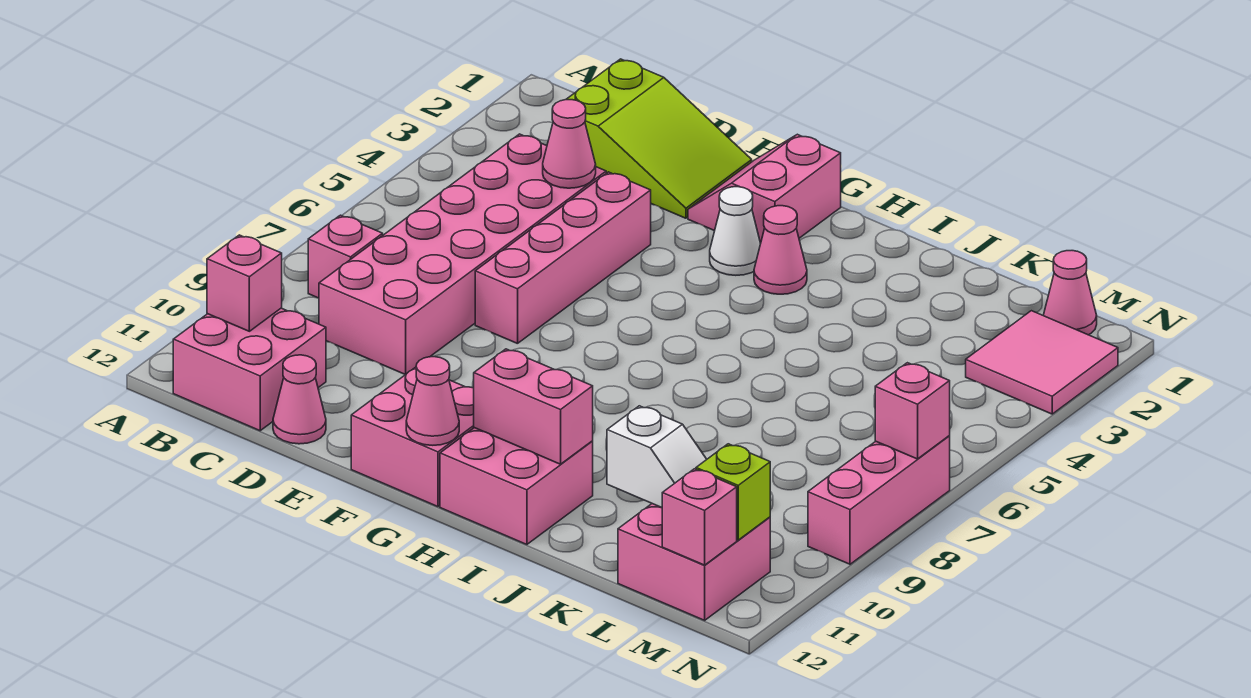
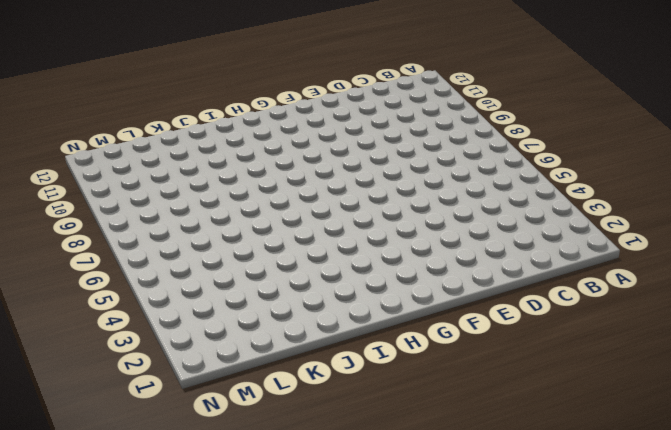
none -> pink 1x1 brick [308,215,383,298]
none -> pink 2x2 brick [173,308,326,431]
none -> lime 2x3 slope [566,59,752,218]

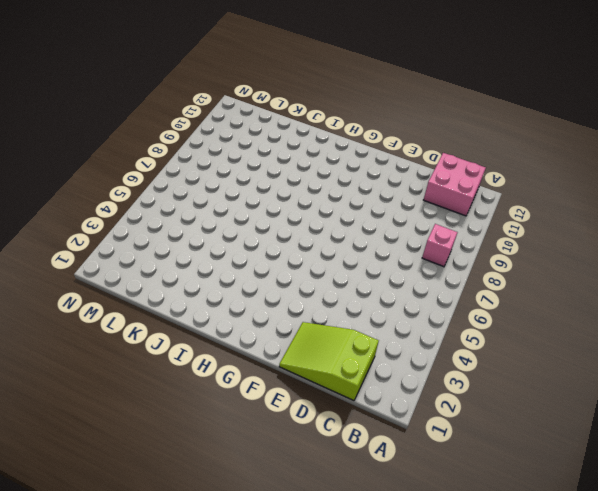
none -> pink 2x6 brick [319,134,606,375]
none -> pink 1x1 cone [273,355,326,444]
none -> pink 1x4 brick [475,172,651,344]

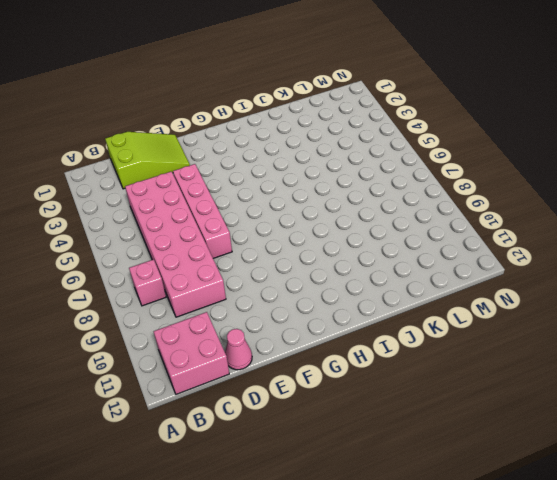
none -> pink 2x2 slope [688,134,841,243]
none -> pink 2x2 brick [351,367,474,507]
none -> white 1x1 cone [710,187,761,275]

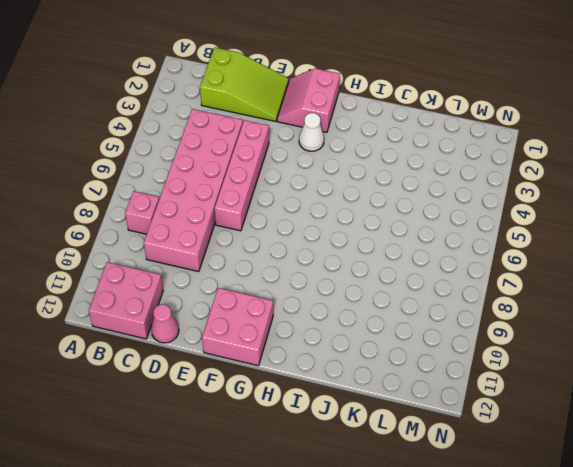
none -> pink 1x1 cone [754,206,807,294]
none -> pink 2x2 brick [440,428,593,545]
none -> pink 2x2 brick [618,504,770,620]

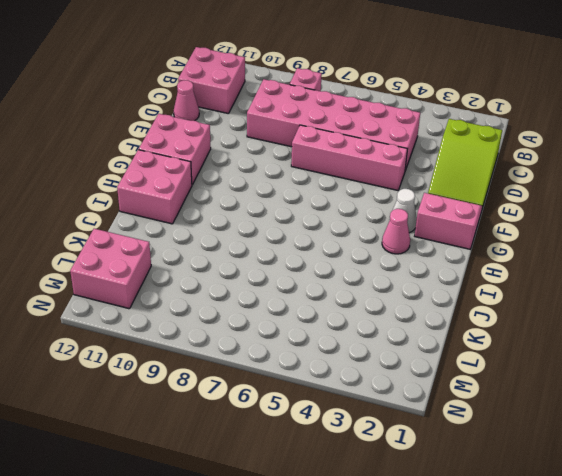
none -> pink 1x1 cone [1044,251,1097,335]
none -> pink 2x2 tile [966,311,1118,414]
none -> pink 1x3 brick [808,436,950,564]

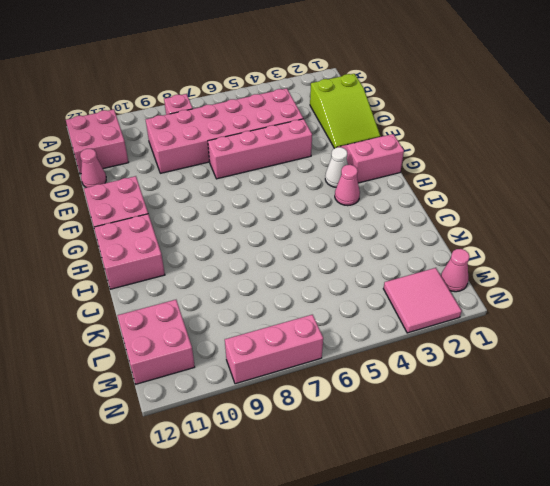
none -> pink 1x1 brick [207,235,282,331]
none -> pink 1x1 cone [543,100,596,188]
none -> pink 1x1 cone [406,357,459,445]

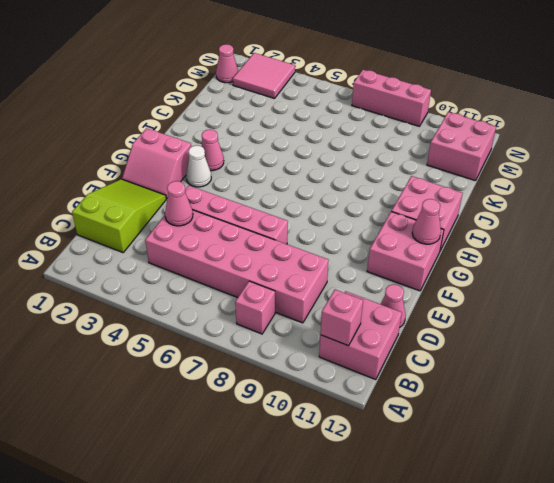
none -> pink 1x2 brick [474,349,593,464]
none -> white 1x2 slope [607,406,707,508]
none -> lime 1x1 brick [696,444,770,540]

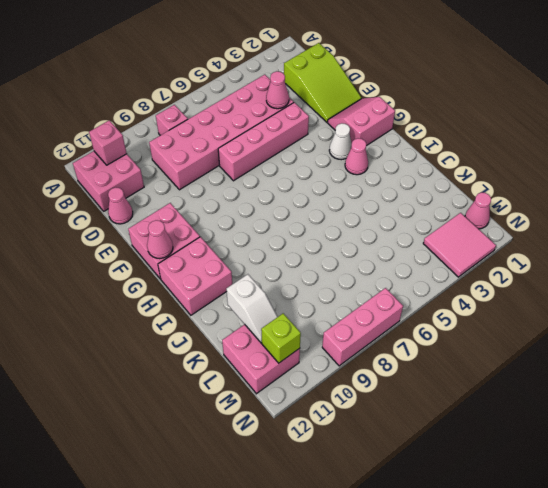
none -> pink 1x2 brick [474,349,593,464]
none -> pink 1x1 brick [662,469,737,565]
none -> pink 1x1 brick [875,363,950,459]

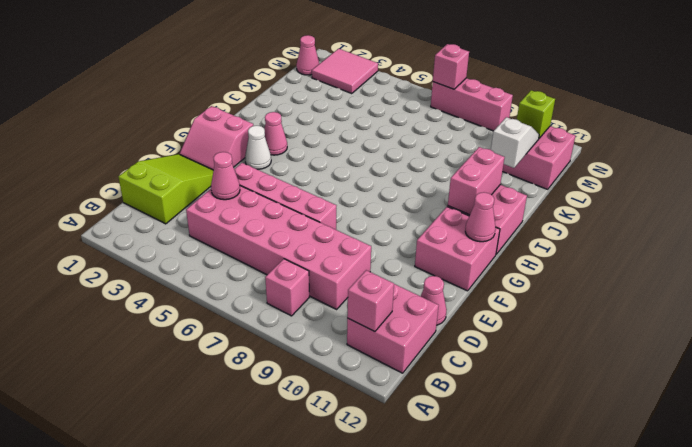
none -> pink 1x1 brick [662,469,737,565]

